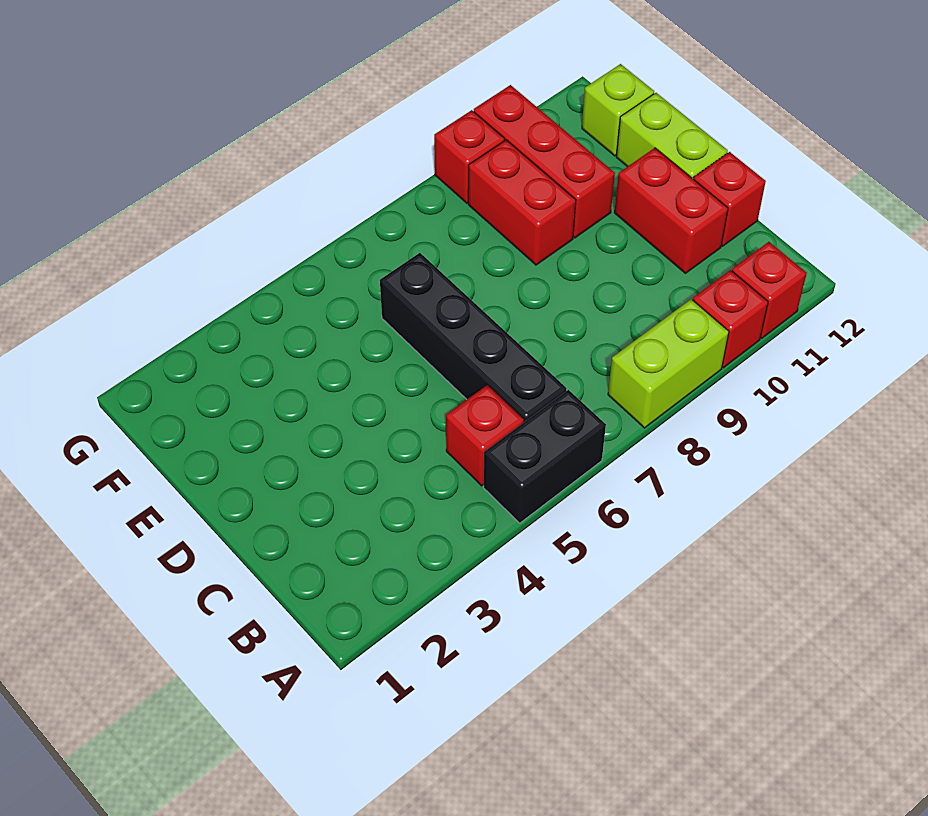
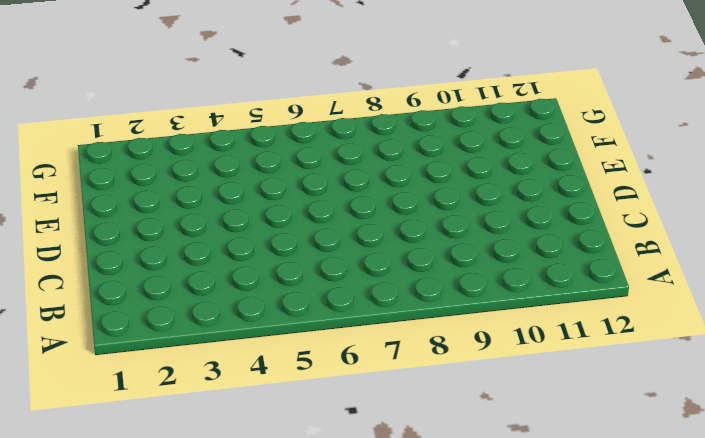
none -> black 1x2 brick [484,390,606,523]
none -> lime 1x2 brick [608,299,729,428]
none -> red 1x1 brick [693,270,768,368]

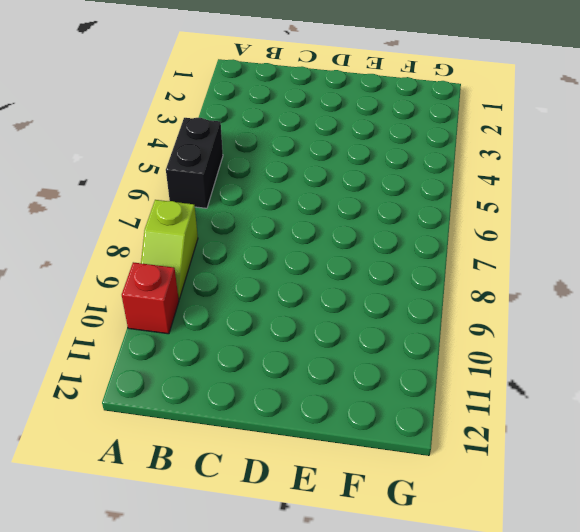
lime 1x2 slope [141,200,198,299] -> lime 1x2 brick [608,299,729,428]
none -> red 1x1 brick [732,242,807,338]
none -> red 1x1 brick [446,385,524,486]
none -> black 1x4 brick [380,253,567,422]

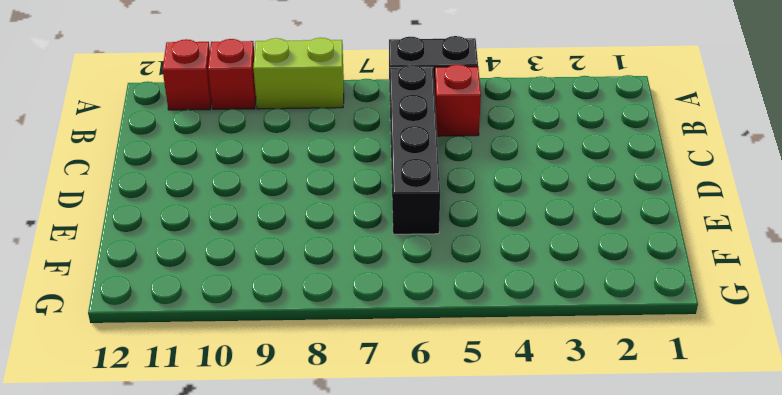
none -> red 1x2 brick [614,148,728,273]
none -> red 1x1 brick [694,152,766,246]
none -> lime 1x2 brick [616,93,728,179]

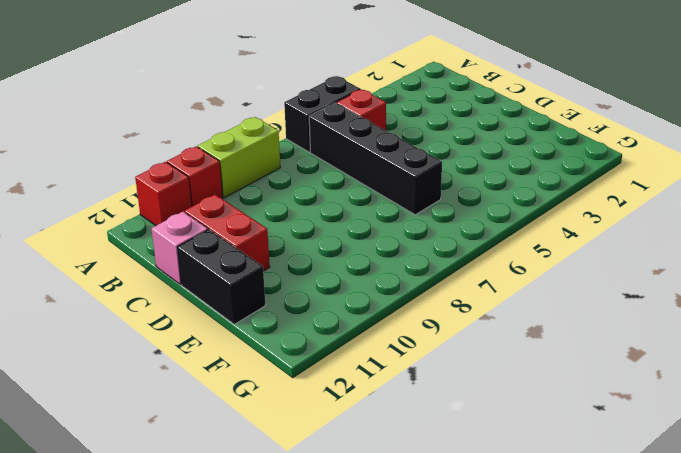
pink 1x1 brick [152,212,208,285] -> red 1x1 brick [694,152,766,246]
black 1x2 brick [177,230,265,324] -> lime 1x2 brick [616,93,728,179]
none -> red 1x2 brick [468,140,576,265]
none -> red 1x3 brick [474,85,615,238]
none -> lime 1x1 brick [582,64,654,156]

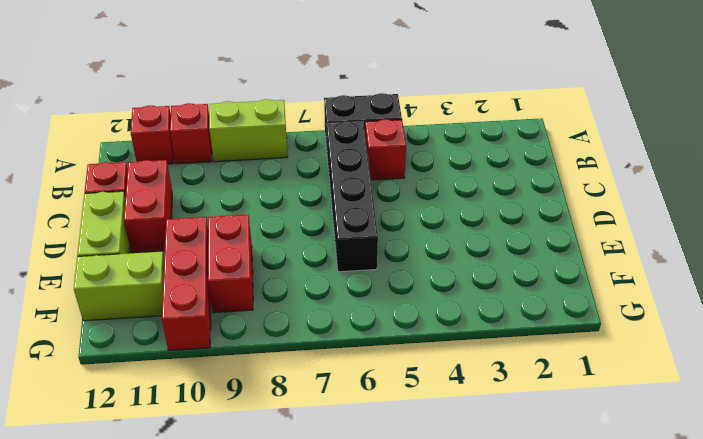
lime 1x2 brick [74,251,164,321] -> lime 1x1 brick [582,64,654,156]
none -> red 1x1 brick [434,110,505,203]

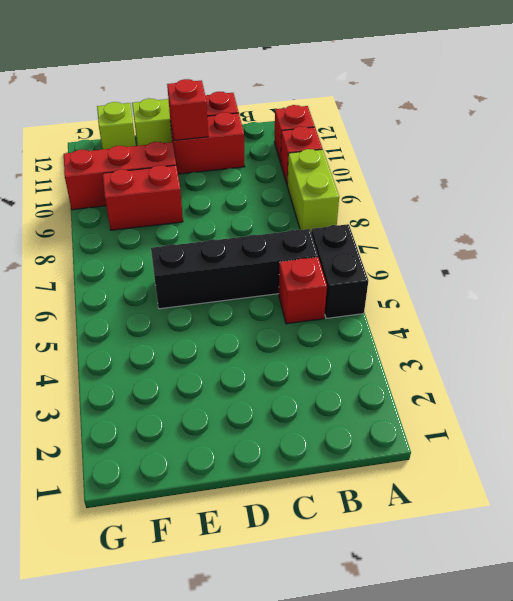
red 1x1 brick [167,79,208,140] -> red 1x1 brick moved to [434,110,505,203]

